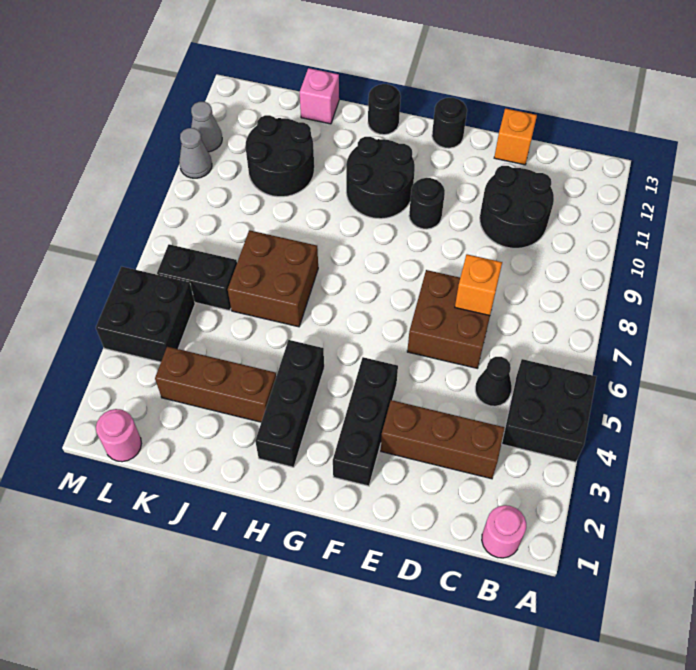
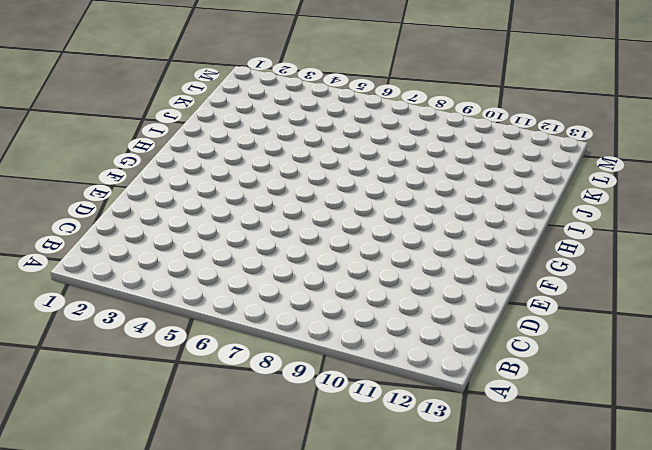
none -> black 2x2 brick [502,359,596,462]
none -> pink 1x1 round brick [482,505,526,558]
none -> brown 1x3 brick [381,400,505,479]

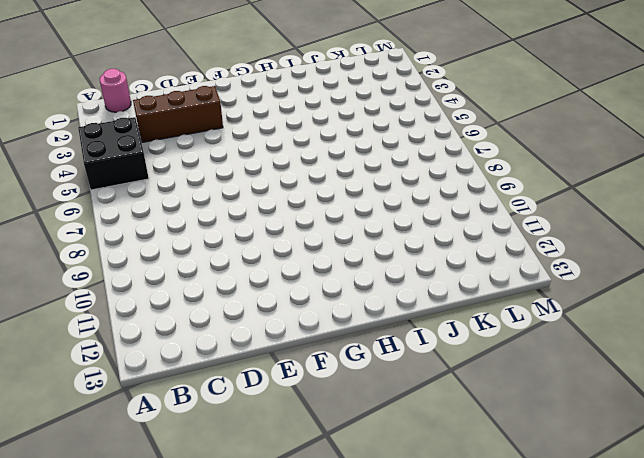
none -> black 1x1 cone [475,357,512,406]
none -> black 2x2 round brick [480,166,554,248]
none -> brown 2x2 brick [407,270,490,368]

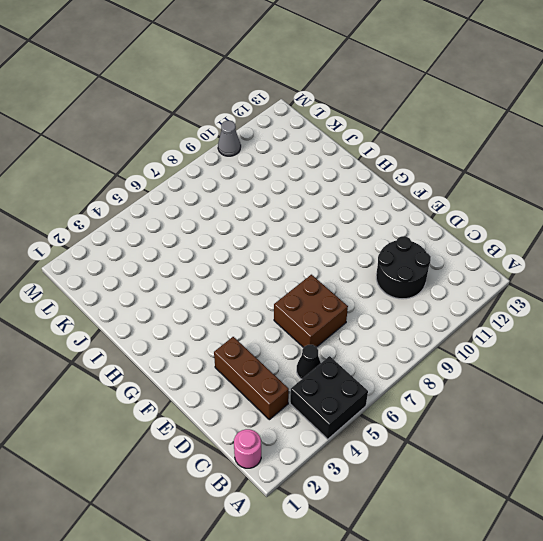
none -> orange 1x1 brick [494,108,537,165]
none -> black 1x3 brick [333,357,398,486]
none -> black 1x1 round brick [409,178,445,229]

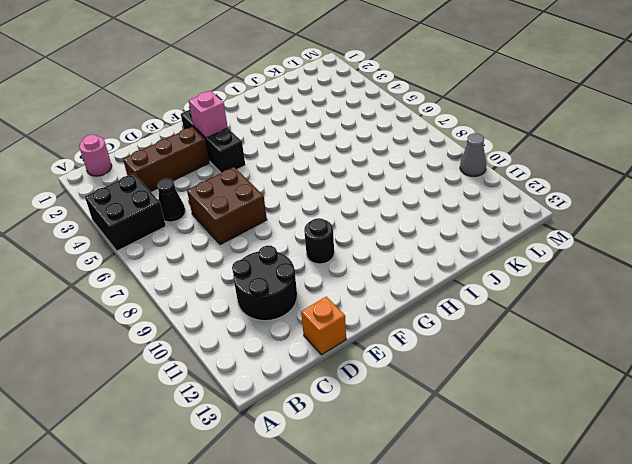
pink 1x1 brick [189,91,228,138] -> pink 1x1 brick moved to [300,68,339,124]
none -> black 1x1 round brick [432,98,467,148]
none -> black 2x2 round brick [346,137,415,219]
none -> black 1x3 brick [255,340,324,467]

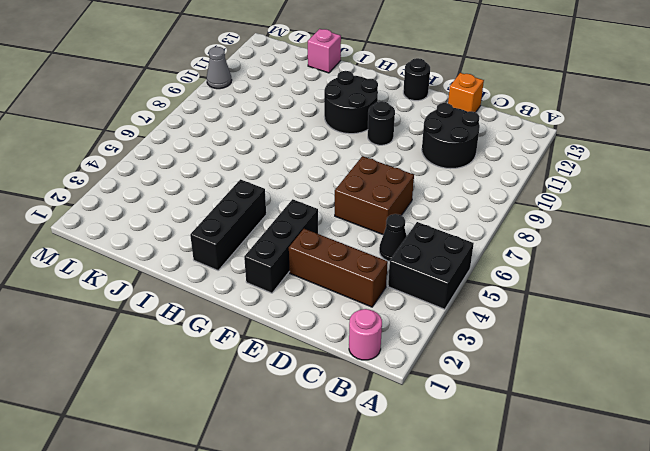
none -> black 1x1 round brick [368,84,401,135]
none -> brown 1x3 brick [155,347,276,422]
none -> brown 2x2 brick [228,230,318,327]

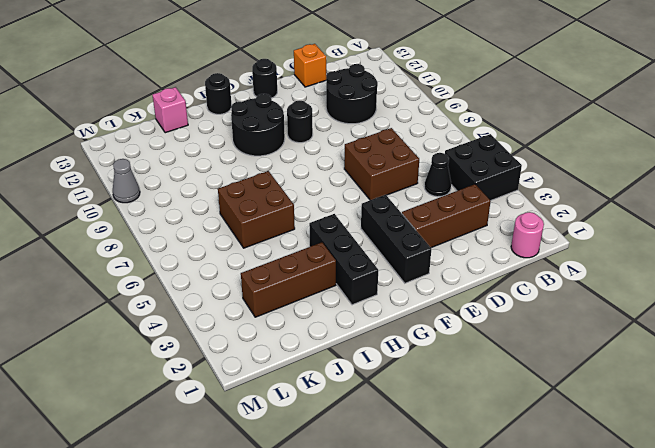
none -> black 2x2 round brick [245,115,314,197]
none -> black 1x2 brick [157,244,237,311]
none -> pink 1x1 round brick [96,409,141,462]

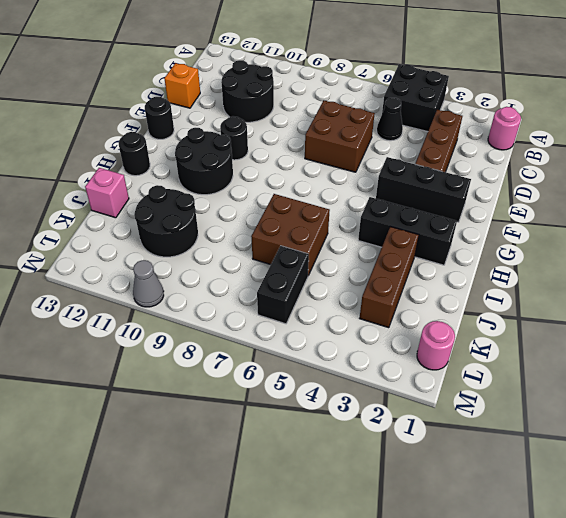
none -> black 2x2 brick [96,267,195,362]
none -> grey 1x1 cone [191,102,222,152]
none -> orange 1x1 brick [455,254,502,315]

